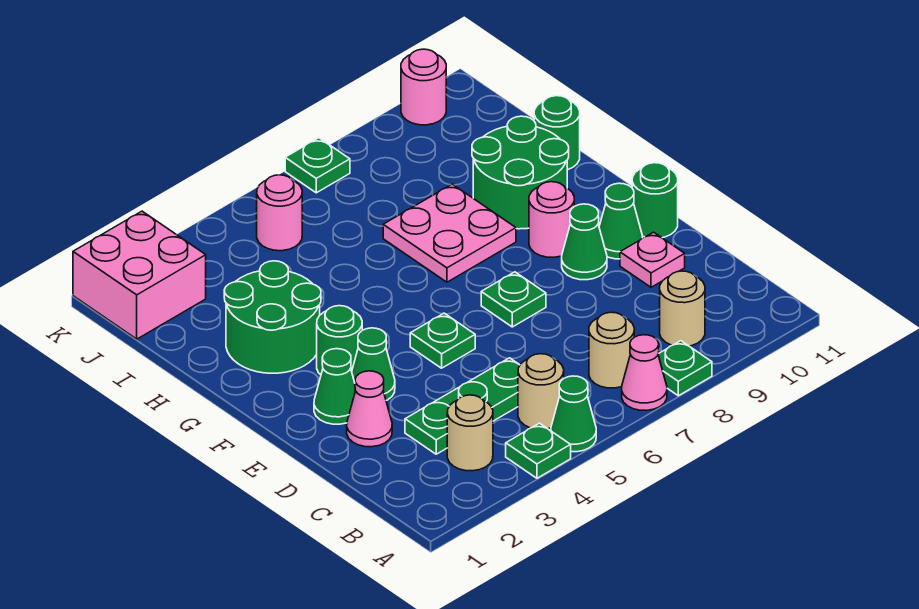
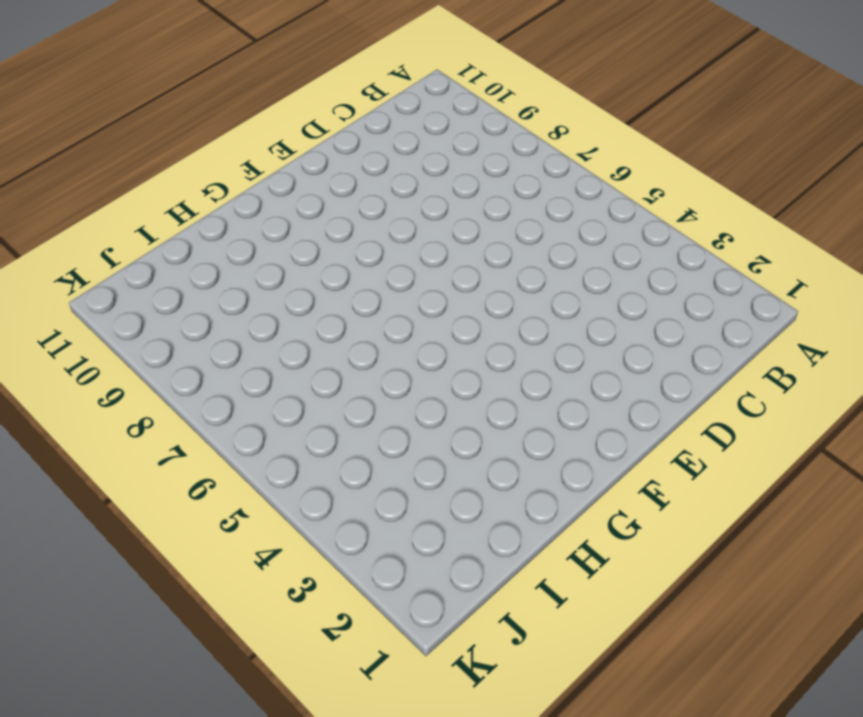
none -> green 1x1 plate [506,423,571,478]
none -> green 1x1 cone [551,376,596,452]
none -> pink 1x1 cone [622,335,667,411]

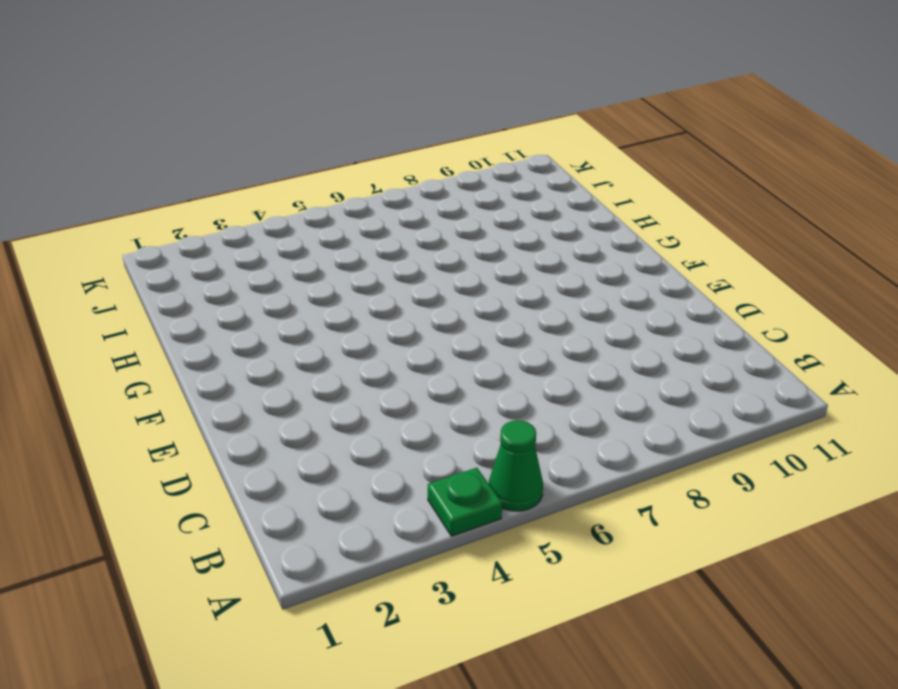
none -> pink 1x1 cone [622,335,667,411]
none -> green 1x1 plate [658,341,712,396]
none -> tan 1x1 round brick [447,395,493,471]

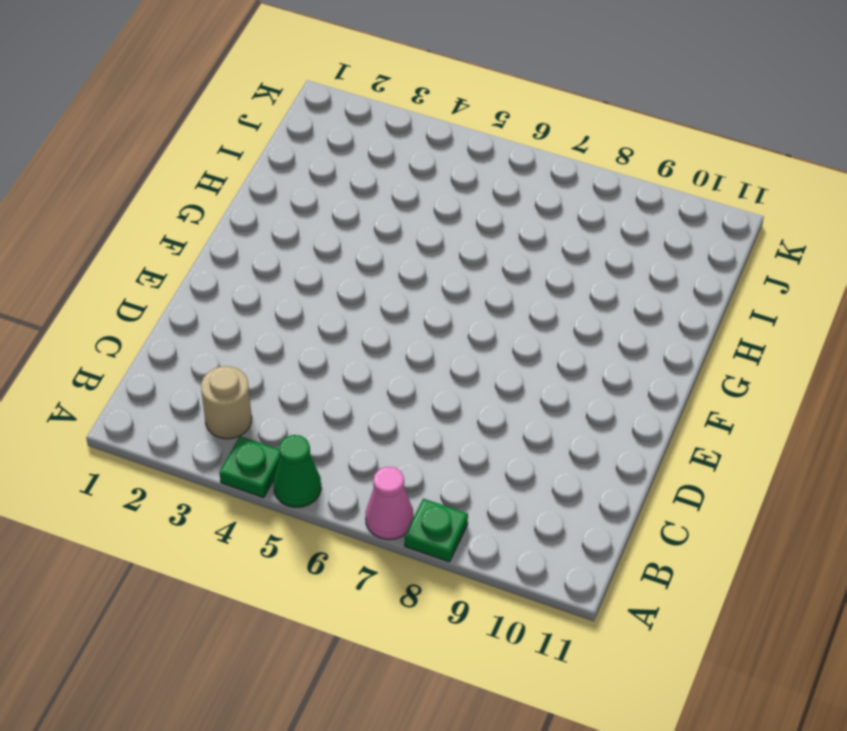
none -> tan 1x1 round brick [518,354,564,429]
none -> tan 1x1 round brick [589,312,634,388]
none -> tan 1x1 round brick [660,271,705,346]

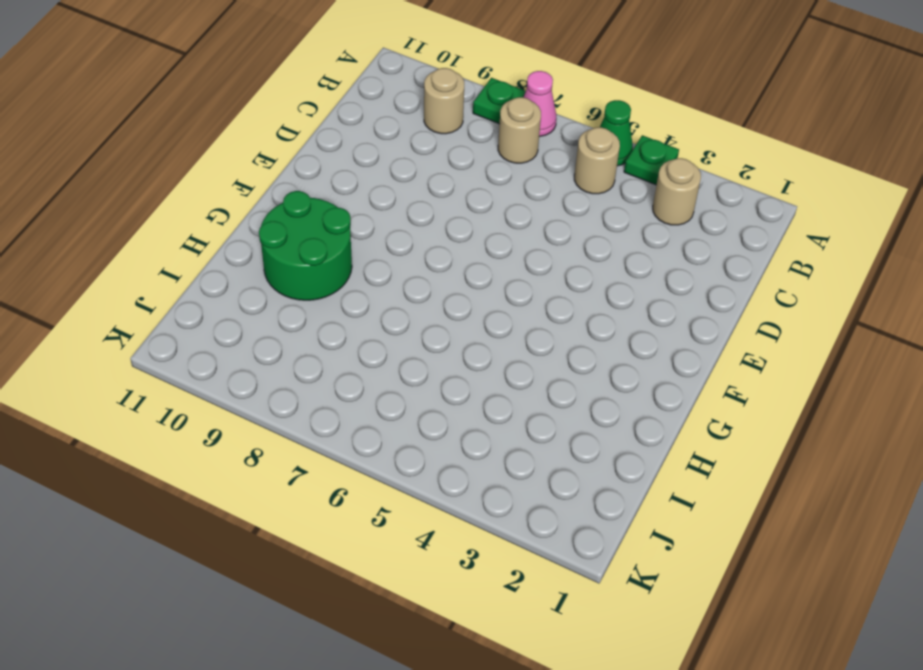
none -> green 1x3 plate [405,358,520,454]
none -> pink 1x1 cone [347,371,392,447]
none -> pink 1x1 plate [620,232,685,287]

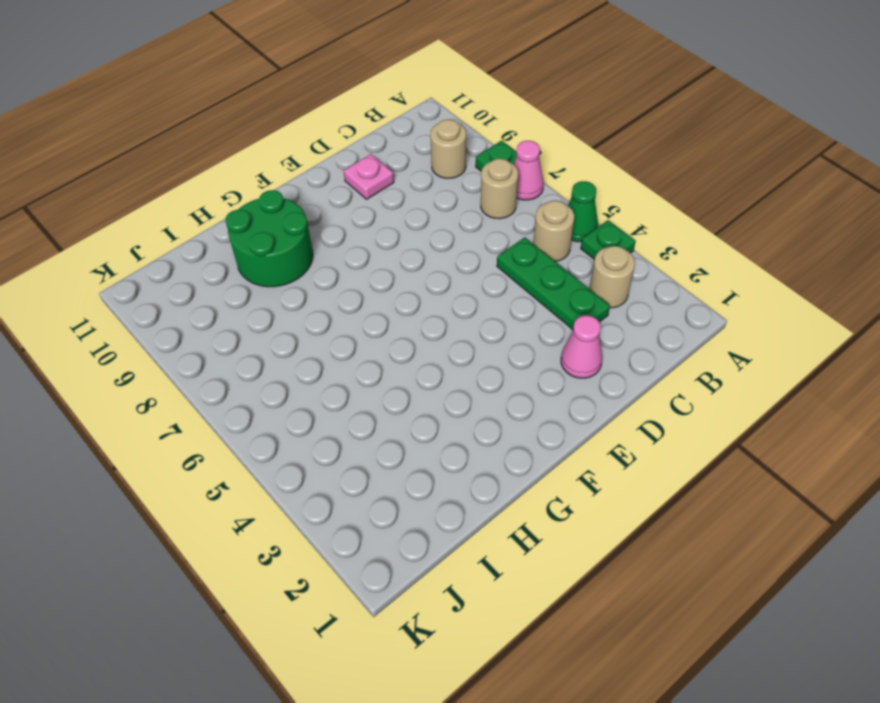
none -> green 1x1 cone [314,349,355,424]
none -> green 1x1 cone [352,328,395,400]
none -> green 1x1 plate [410,313,475,368]

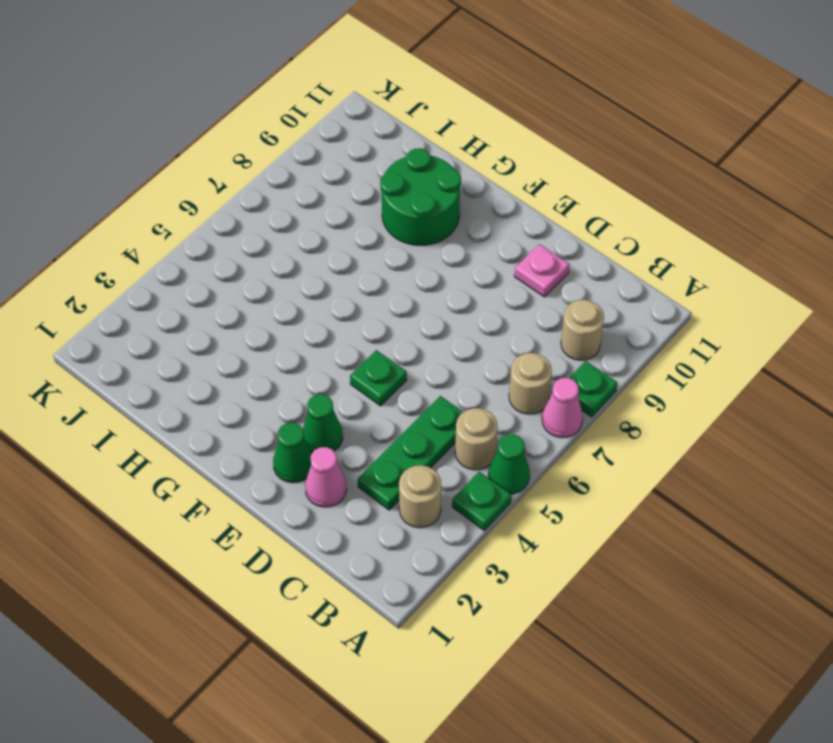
none -> green 1x1 plate [481,272,546,327]
none -> green 1x1 cone [562,204,607,280]
none -> green 1x1 cone [599,183,642,259]

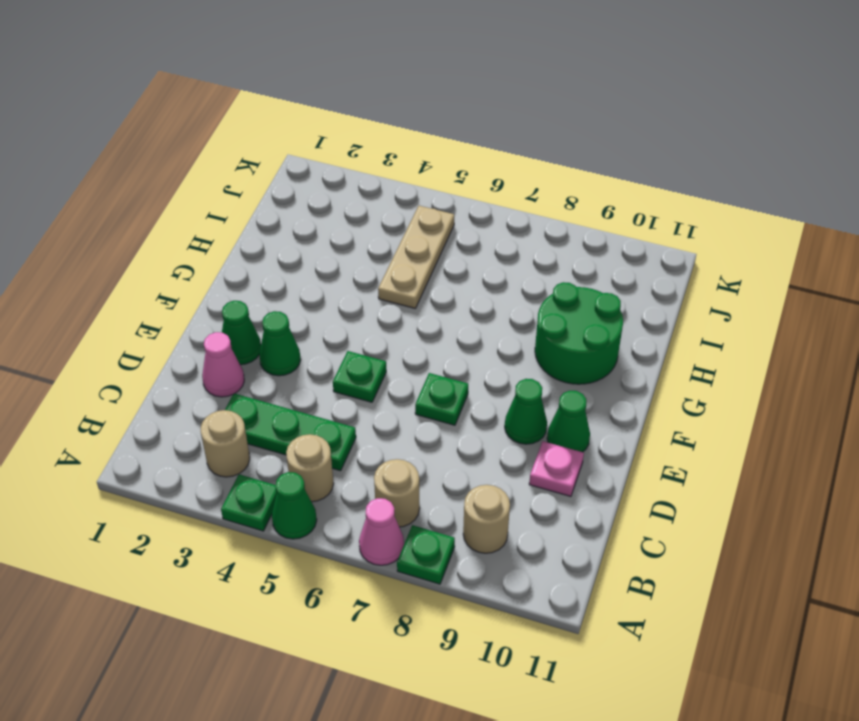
tan 1x3 plate [378,206,454,308] -> pink 1x1 round brick [257,175,302,251]
none -> green 1x1 round brick [632,163,678,238]
none -> green 1x1 round brick [317,306,362,375]
none -> pink 1x1 round brick [529,182,574,257]

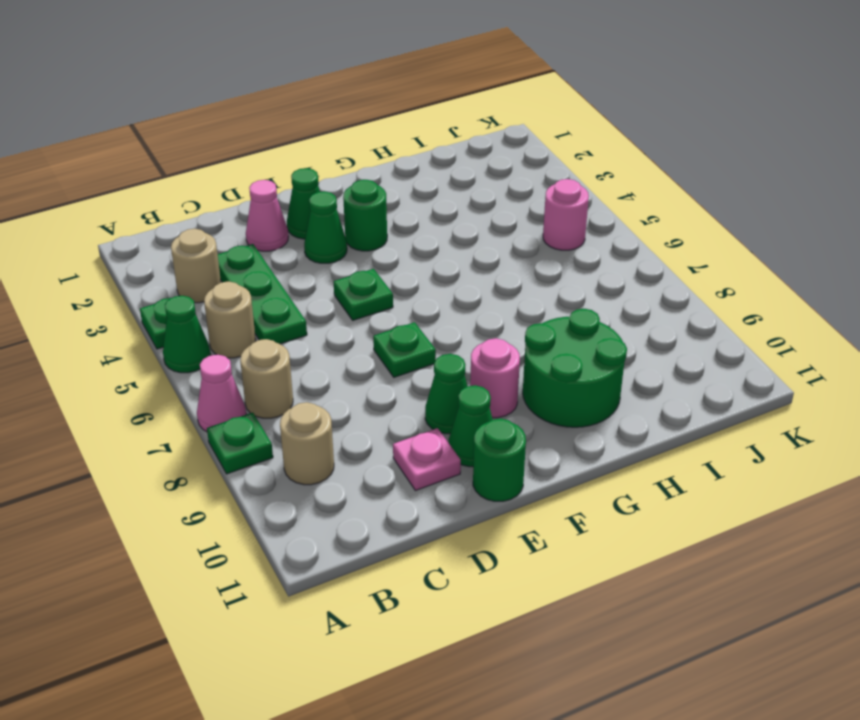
none -> green 2x2 round brick [224,261,321,373]
none -> pink 2x2 plate [383,184,516,282]
none -> green 1x1 round brick [534,96,580,170]

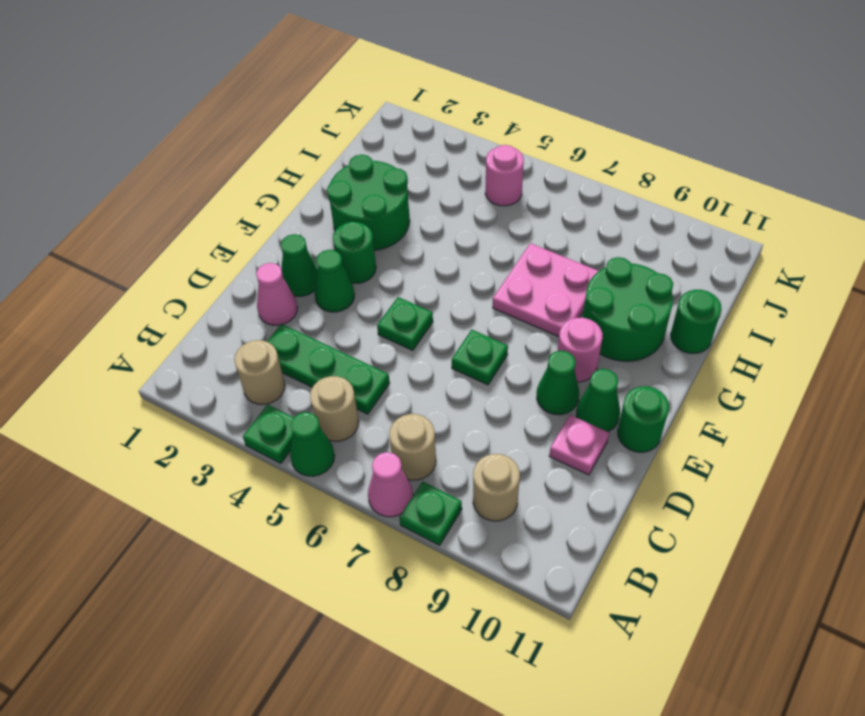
none -> pink 2x2 brick [73,211,206,339]
none -> green 1x1 plate [285,138,350,193]
none -> pink 1x1 round brick [401,49,446,125]

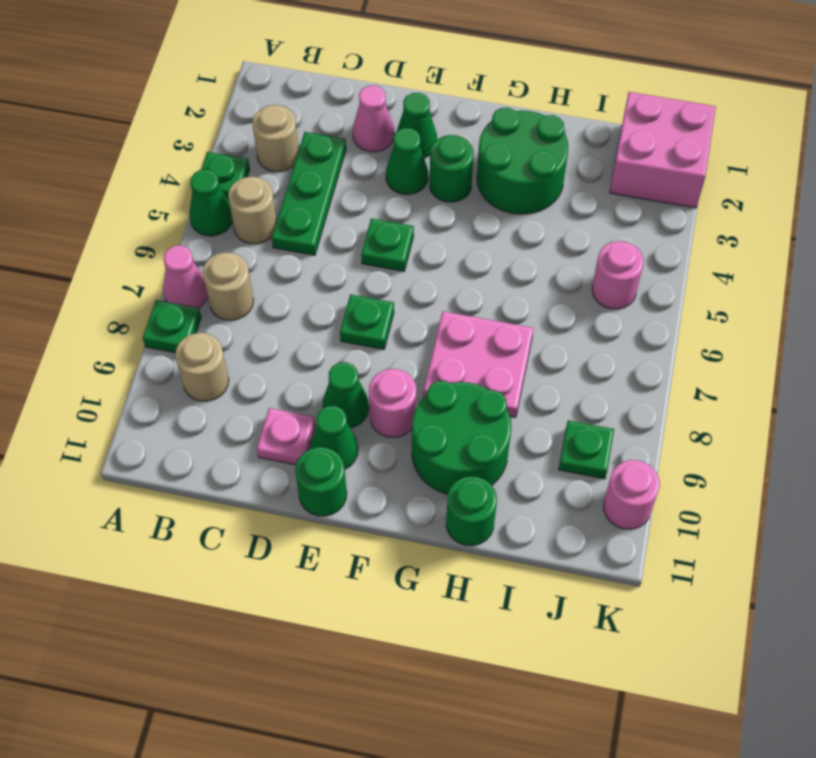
green 1x1 plate [559,420,614,479] -> green 1x1 plate moved to [285,138,350,193]

